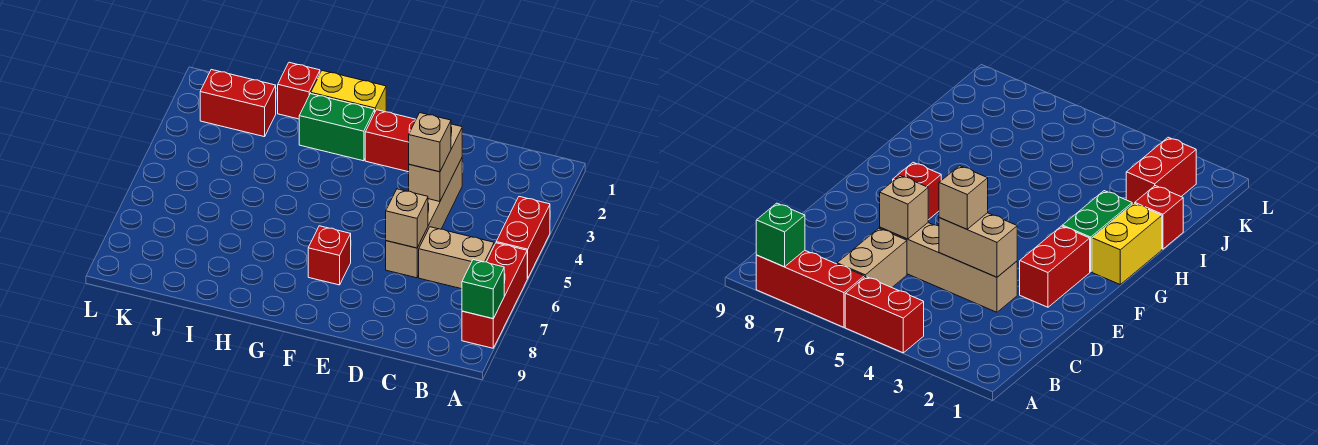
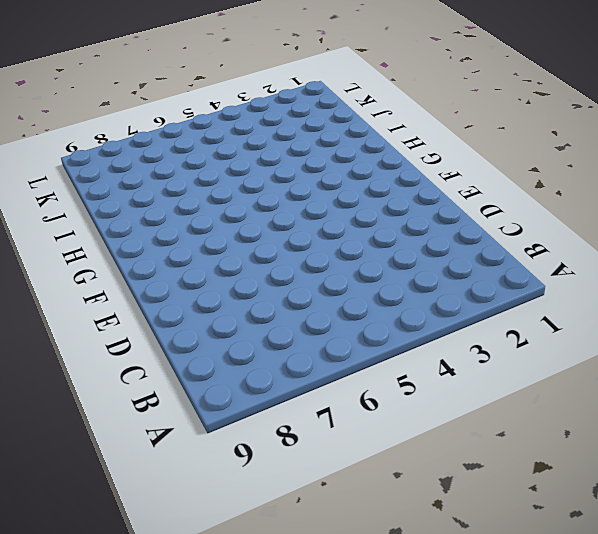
none -> red 1x2 brick [496,197,550,278]
none -> red 1x3 brick [462,243,528,348]
none -> tan 1x2 brick [419,227,494,289]

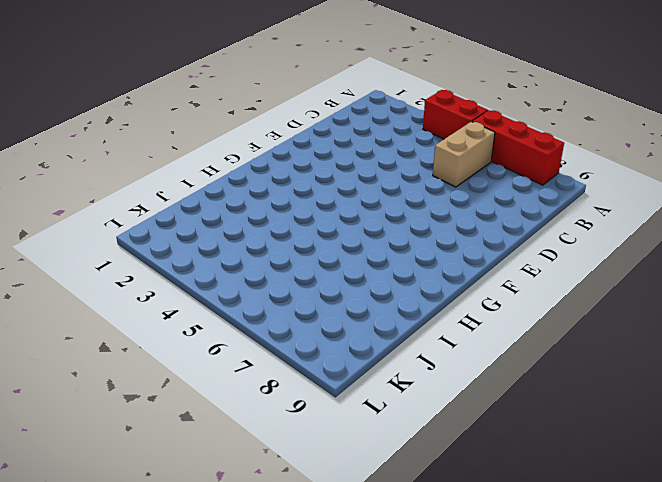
none -> tan 1x4 brick [386,158,462,278]
none -> red 1x2 brick [365,110,416,172]
none -> red 1x1 brick [308,226,351,285]

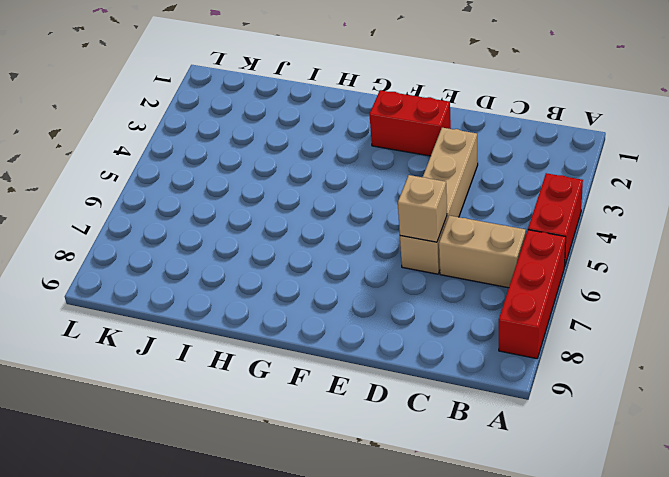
none -> red 1x1 brick [308,226,351,285]
none -> yellow 1x2 brick [311,71,386,112]
none -> green 1x2 brick [299,94,375,161]

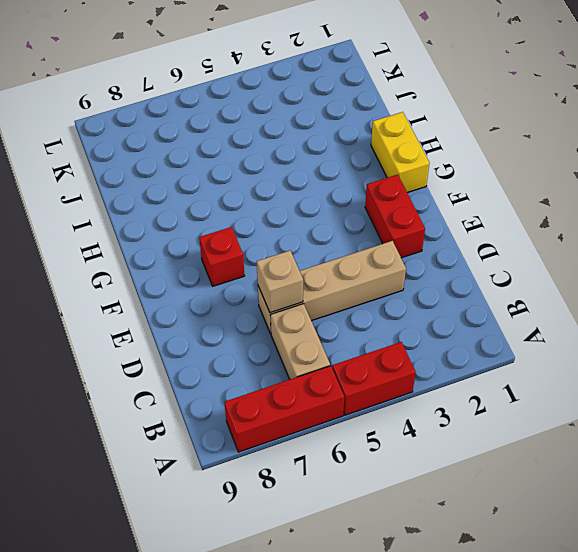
none -> green 1x2 brick [299,94,375,161]
none -> red 1x1 brick [278,62,320,119]
none -> red 1x2 brick [200,70,276,137]

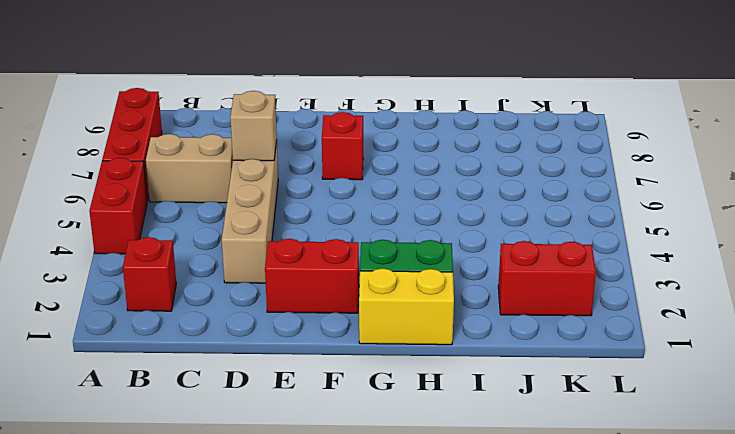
red 1x1 brick [123,237,176,311] -> red 1x1 brick moved to [278,62,320,119]
none -> green 1x1 brick [462,260,504,319]
none -> tan 1x2 brick [409,124,462,202]
none -> tan 1x1 brick [409,113,451,172]

